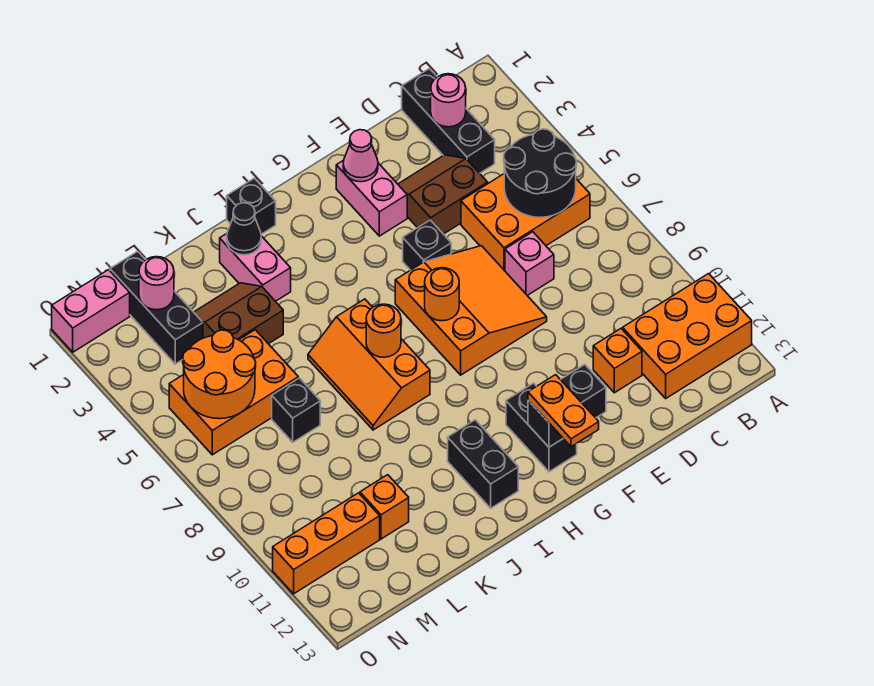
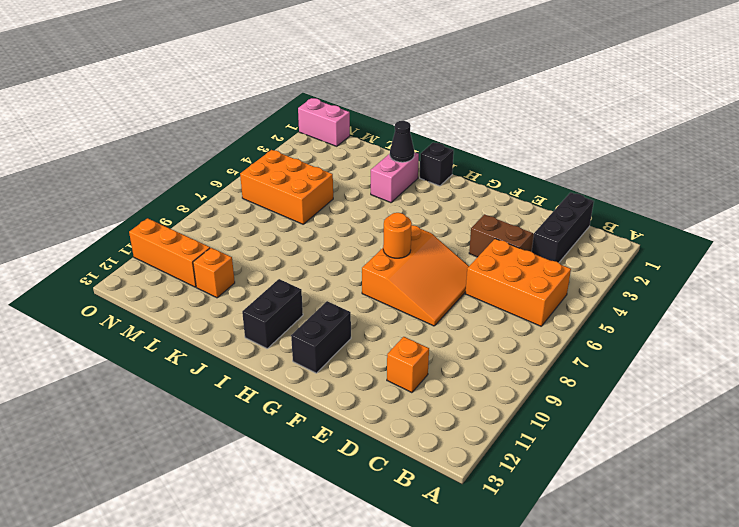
none -> orange 2x3 brick [623,274,752,398]
none -> pink 1x1 brick [505,232,554,295]
none -> pink 1x2 brick [336,160,407,236]
none -> black 1x1 brick [403,220,451,270]

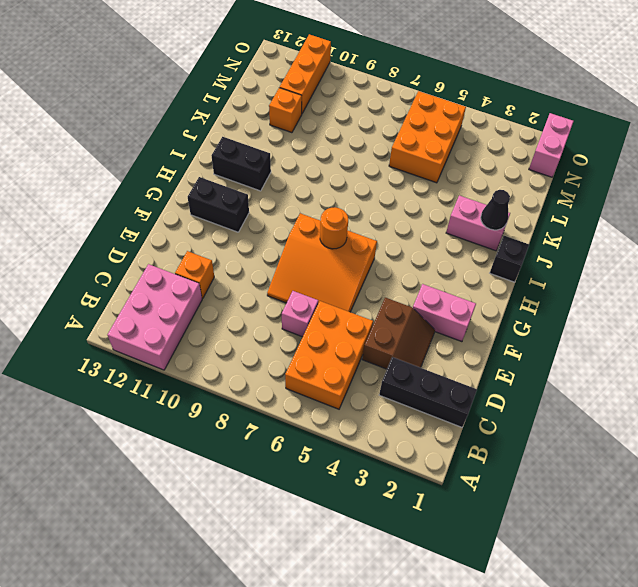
pink 2x3 brick [107,264,202,370] -> orange 2x3 brick [623,274,752,398]
none -> black 1x1 brick [403,220,451,270]
none -> orange 2x3 slope [308,299,430,430]
none -> brown 2x2 slope [194,283,283,344]
none -> black 1x1 brick [272,378,320,442]

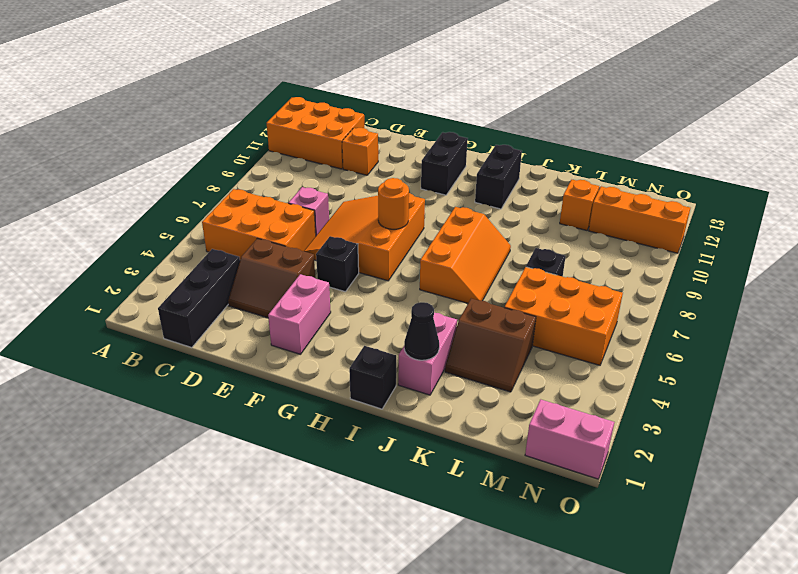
none -> black 1x3 brick [110,251,203,364]
none -> black 2x2 round brick [504,129,577,217]
none -> pink 1x1 round brick [431,74,466,127]
none -> pink 1x1 cone [343,130,378,182]

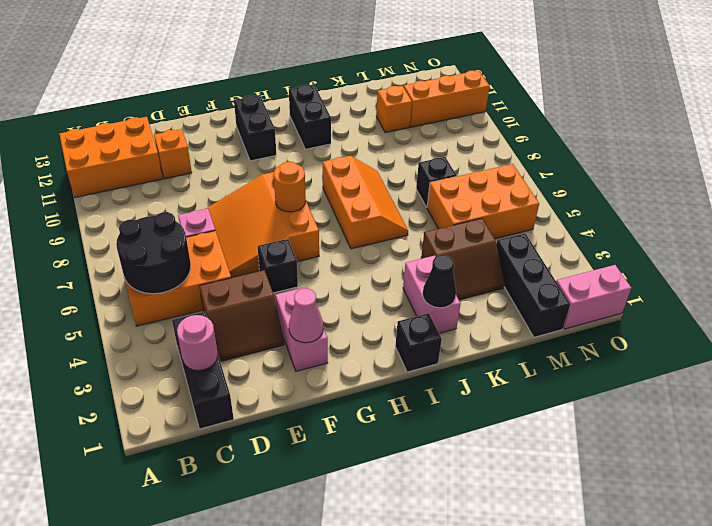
none -> black 1x2 brick [528,365,606,447]
none -> orange 1x1 round brick [366,304,401,357]
none -> pink 1x1 round brick [139,257,174,310]
none -> orange 2x2 round brick [183,330,256,419]

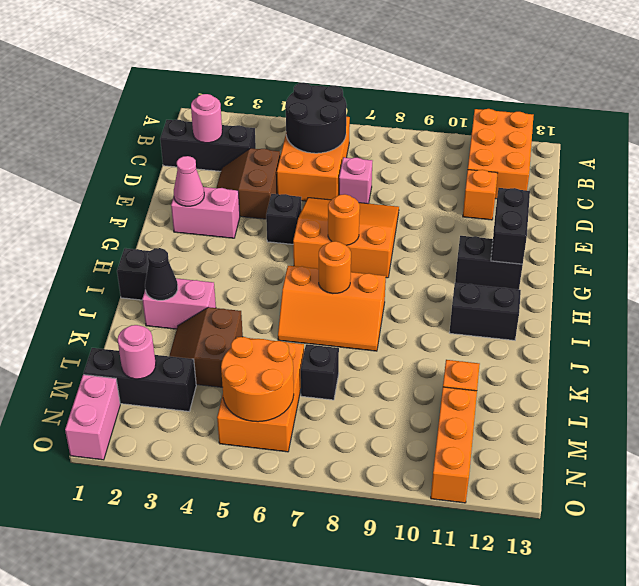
none -> orange 1x2 plate [528,375,599,447]

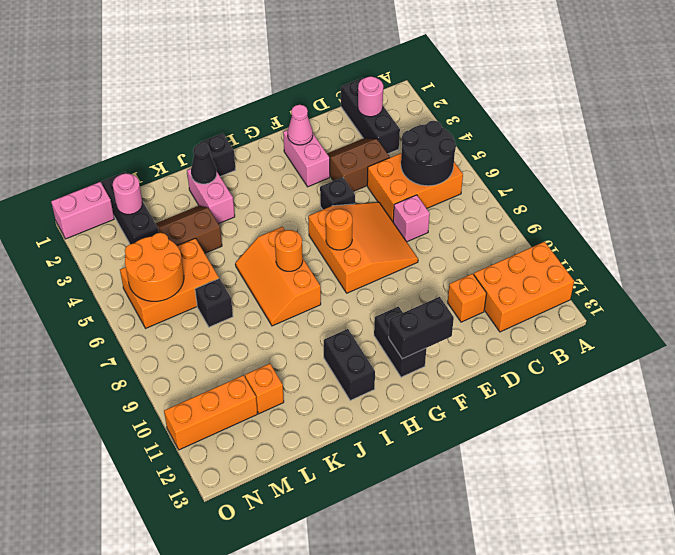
none -> orange 1x2 plate [528,375,599,447]

